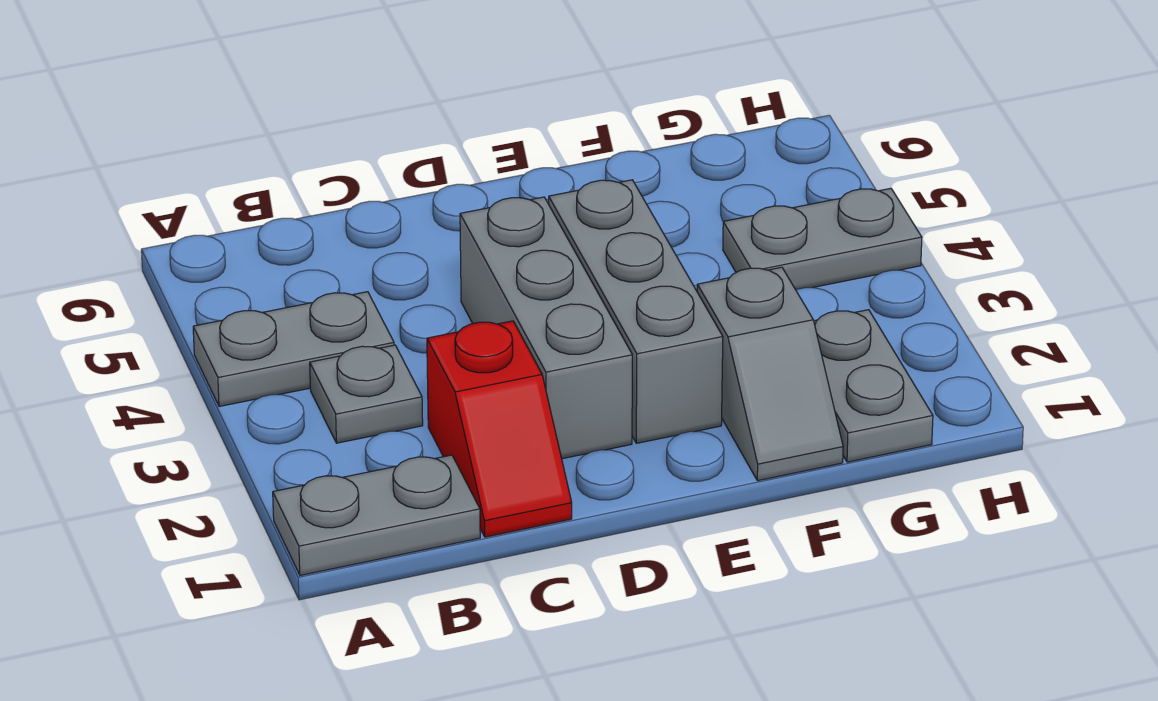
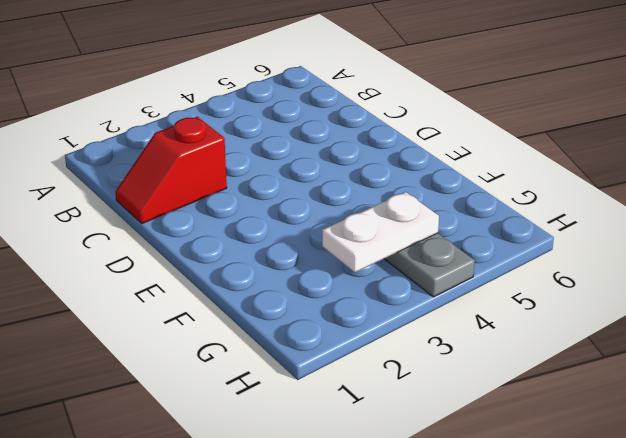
white 1x2 plate [322,192,439,272] -> none
none -> grey 1x2 plate [273,455,480,575]
none -> grey 1x2 plate [193,292,394,406]

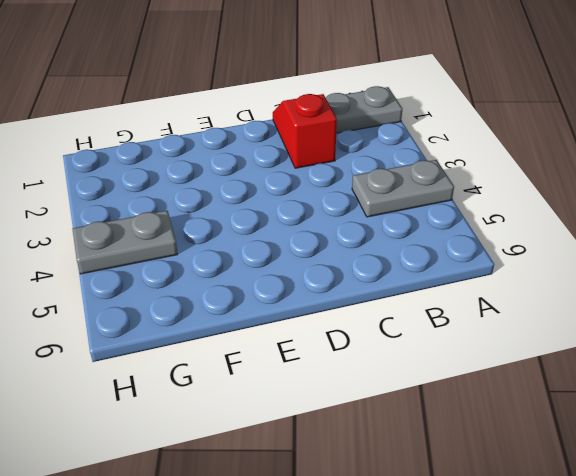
none -> grey 1x1 plate [310,345,423,443]
none -> grey 1x3 brick [460,197,632,459]

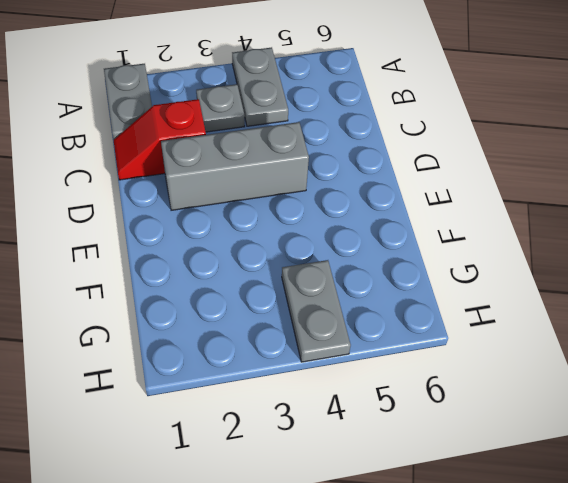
none -> grey 1x3 brick [549,180,723,443]
none -> grey 1x2 slope [697,267,843,481]

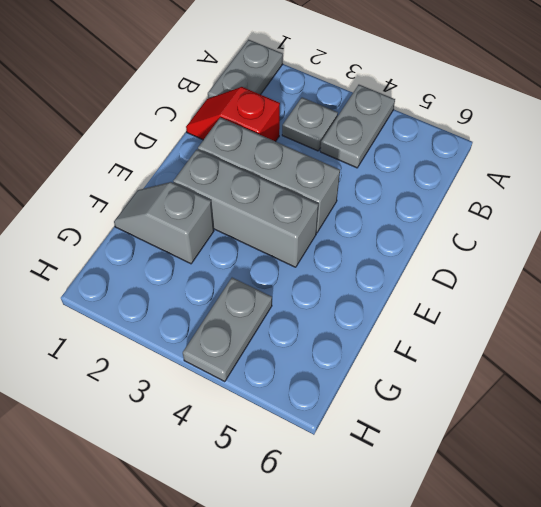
none -> grey 1x2 plate [814,310,933,462]

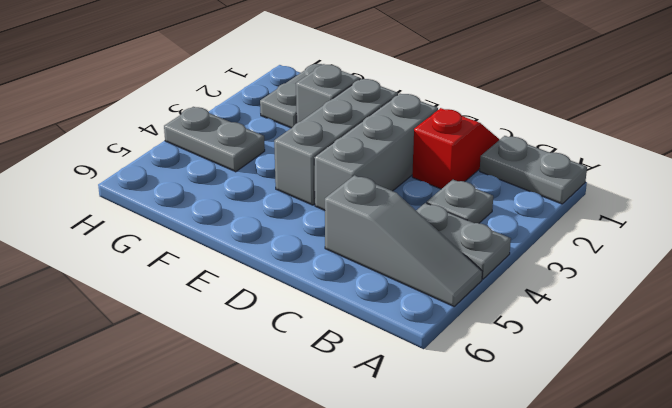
grey 1x3 slope [325,175,482,306] -> none

